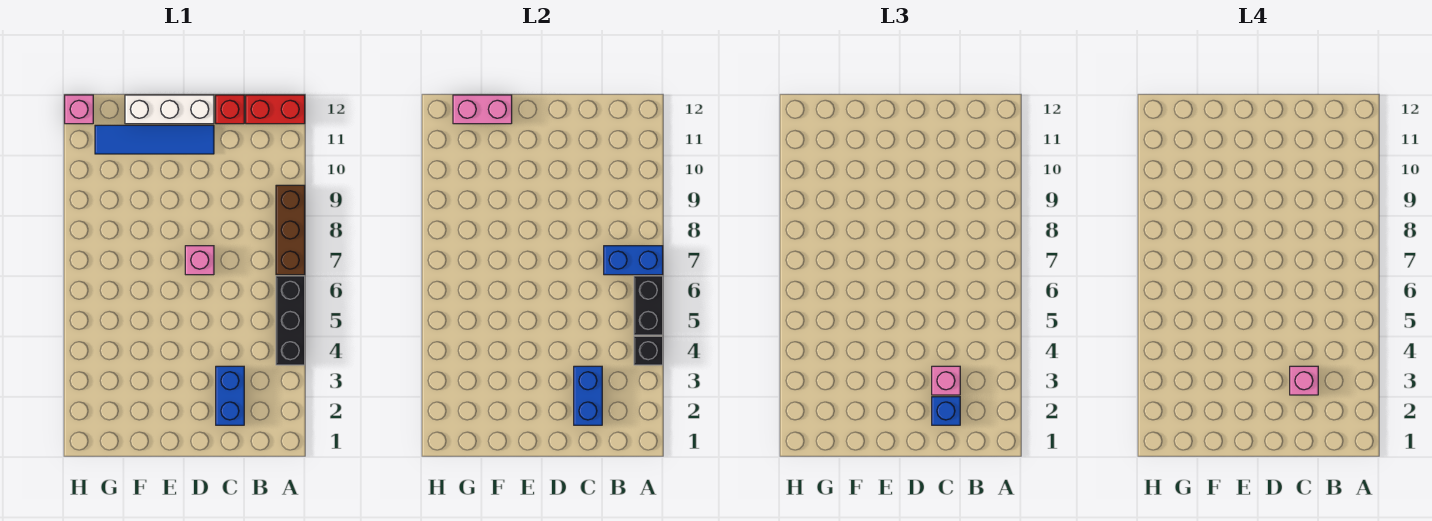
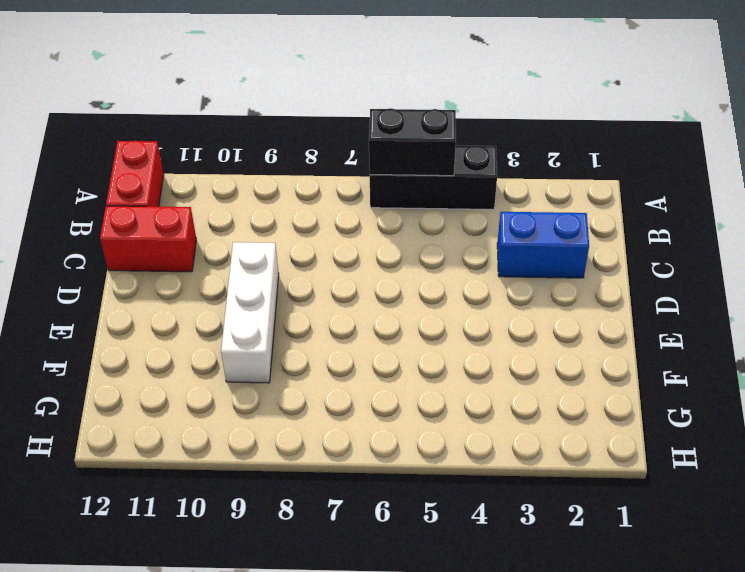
red 1x2 brick [100,206,196,272] -> red 1x1 brick [216,95,244,124]
white 1x3 brick [221,242,279,383] -> white 1x3 brick moved to [125,95,214,124]
none -> brown 1x3 brick [276,185,305,275]
none -> pink 1x1 brick [185,246,214,275]
none -> blue 1x4 tile [95,125,214,154]

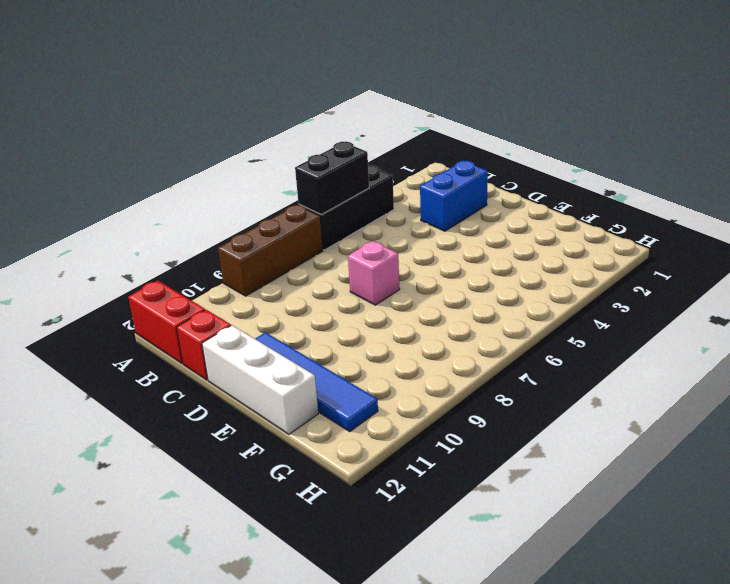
none -> pink 1x1 brick [65,95,93,124]
none -> black 1x1 brick [634,336,663,365]
none -> blue 1x2 brick [604,246,663,275]

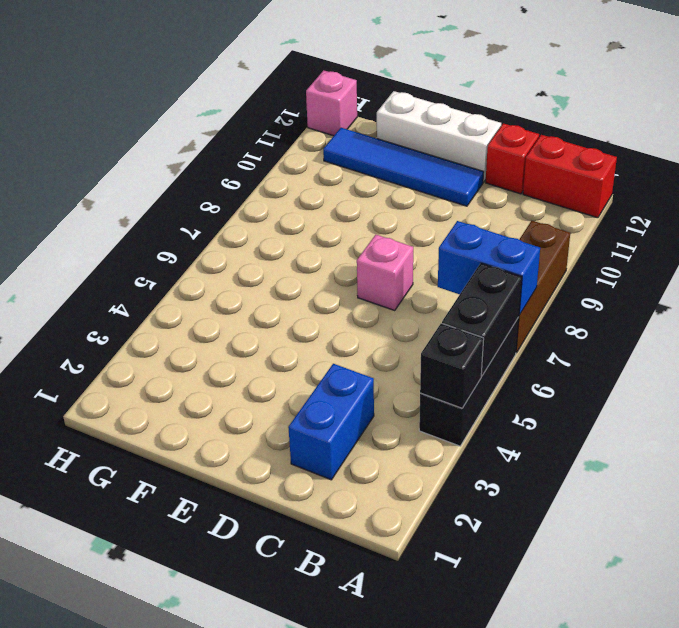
none -> blue 1x2 brick [574,366,602,425]
none -> pink 1x2 brick [453,95,512,124]
none -> blue 1x1 brick [932,397,960,425]

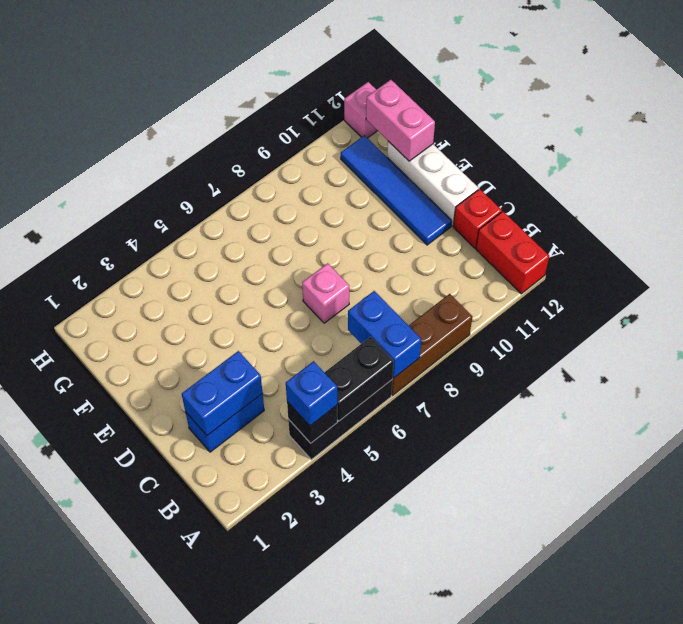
blue 1x1 brick [286,361,337,426] -> blue 1x1 brick moved to [932,397,960,425]
none -> pink 1x1 brick [932,366,960,395]
none -> pink 1x1 brick [1290,366,1318,395]

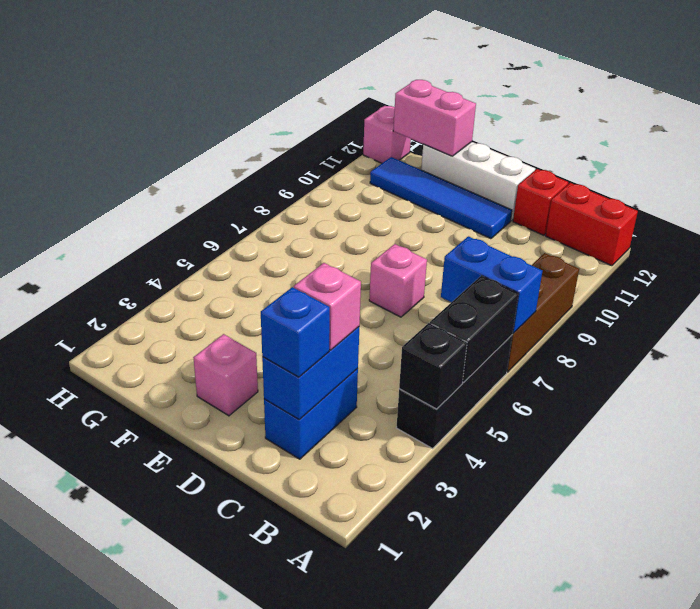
pink 1x1 brick [193,334,258,416] -> pink 1x1 brick moved to [1290,366,1318,395]

